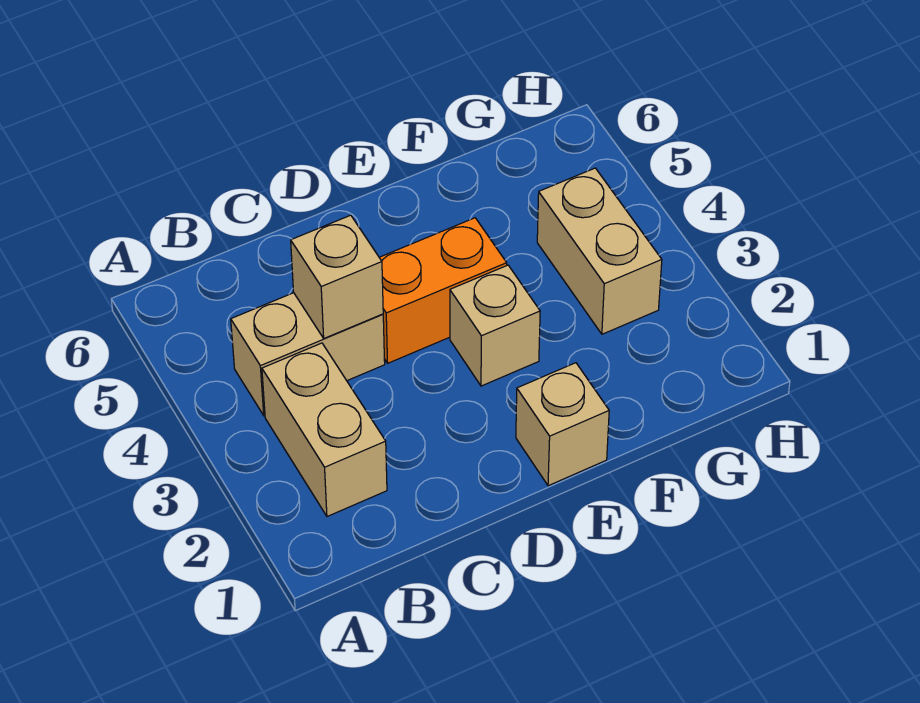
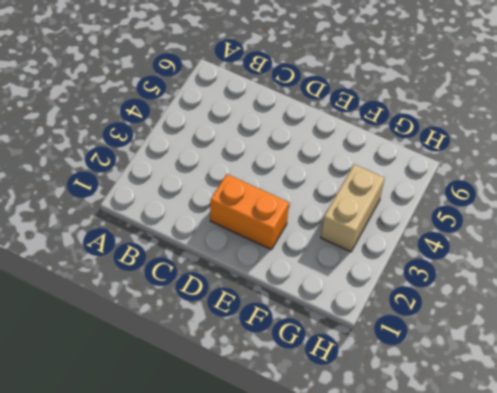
orange 1x2 brick [210,174,289,250] -> orange 1x2 brick moved to [379,218,507,363]
none -> tan 1x2 brick [262,343,387,516]
none -> tan 1x2 brick [231,293,385,416]

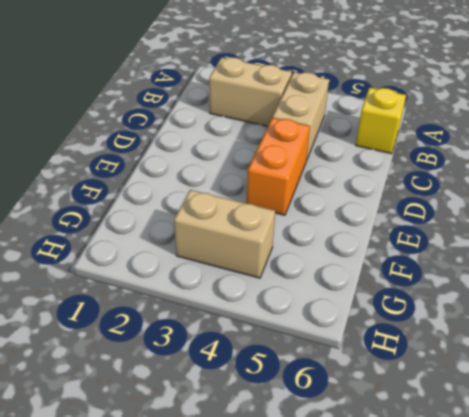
yellow 1x1 brick [356,88,406,154] -> none
none -> tan 1x1 brick [516,363,609,486]
none -> tan 1x1 brick [450,265,540,386]

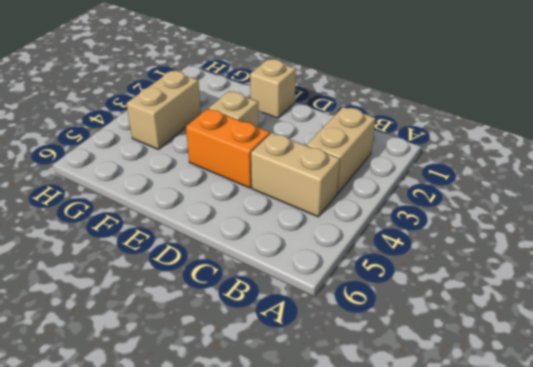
none -> tan 1x1 brick [291,215,383,338]

